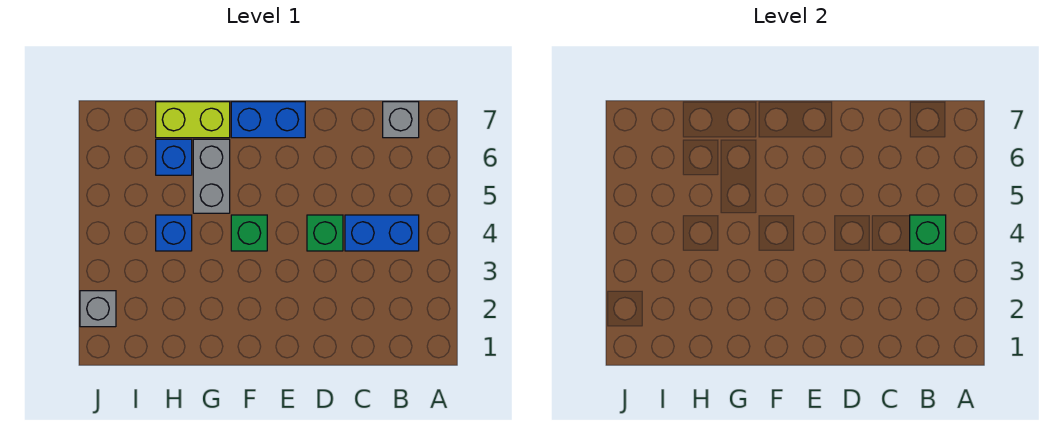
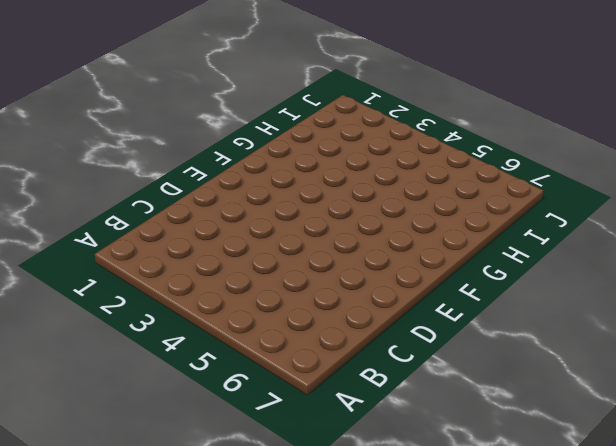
none -> blue 1x2 brick [345,215,419,251]
none -> grey 1x1 brick [383,102,419,138]

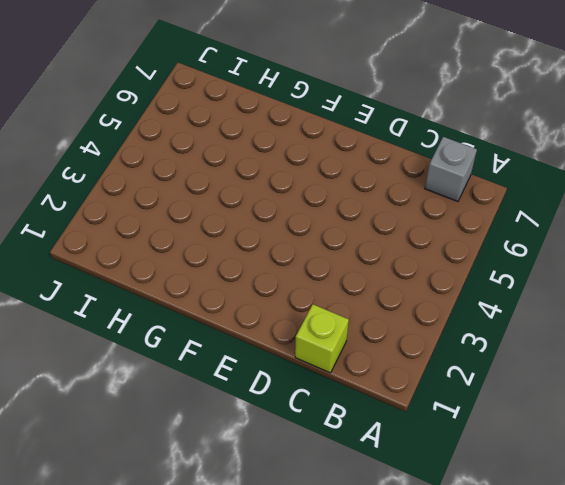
lime 1x1 brick [295,304,349,373] -> none
none -> blue 1x2 brick [345,215,419,251]
none -> green 1x1 brick [307,215,343,251]

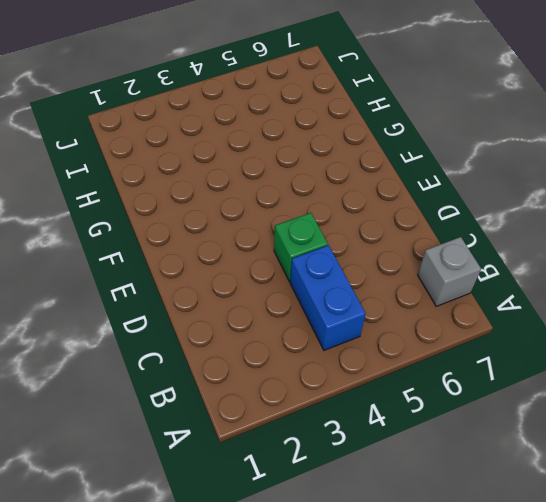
none -> blue 1x2 brick [231,102,305,138]
none -> green 1x1 brick [231,215,267,251]

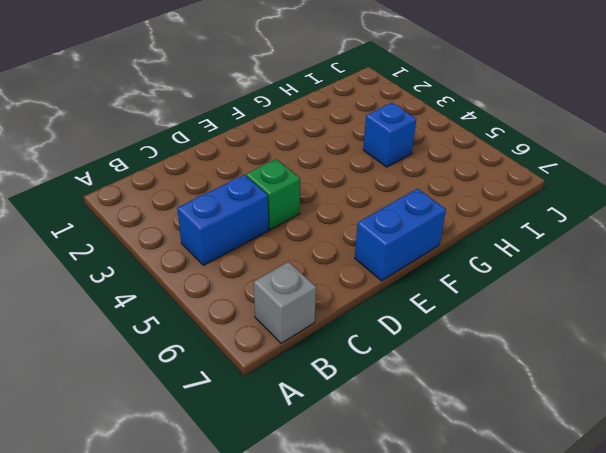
none -> green 1x1 brick [231,215,267,251]
none -> grey 1x2 brick [193,139,230,213]

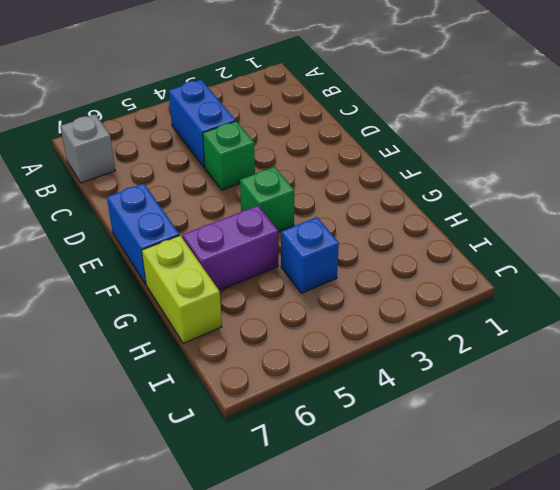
purple 1x2 brick [182,206,278,291] -> grey 1x2 brick [193,139,230,213]
none -> blue 1x1 brick [156,139,192,175]
none -> grey 1x1 brick [80,291,116,327]

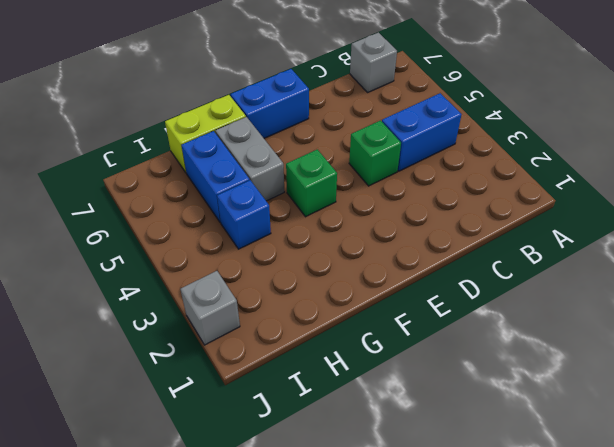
blue 1x2 brick [182,131,250,223] -> blue 1x1 brick [156,139,192,175]
none -> green 1x1 brick [910,215,946,251]

